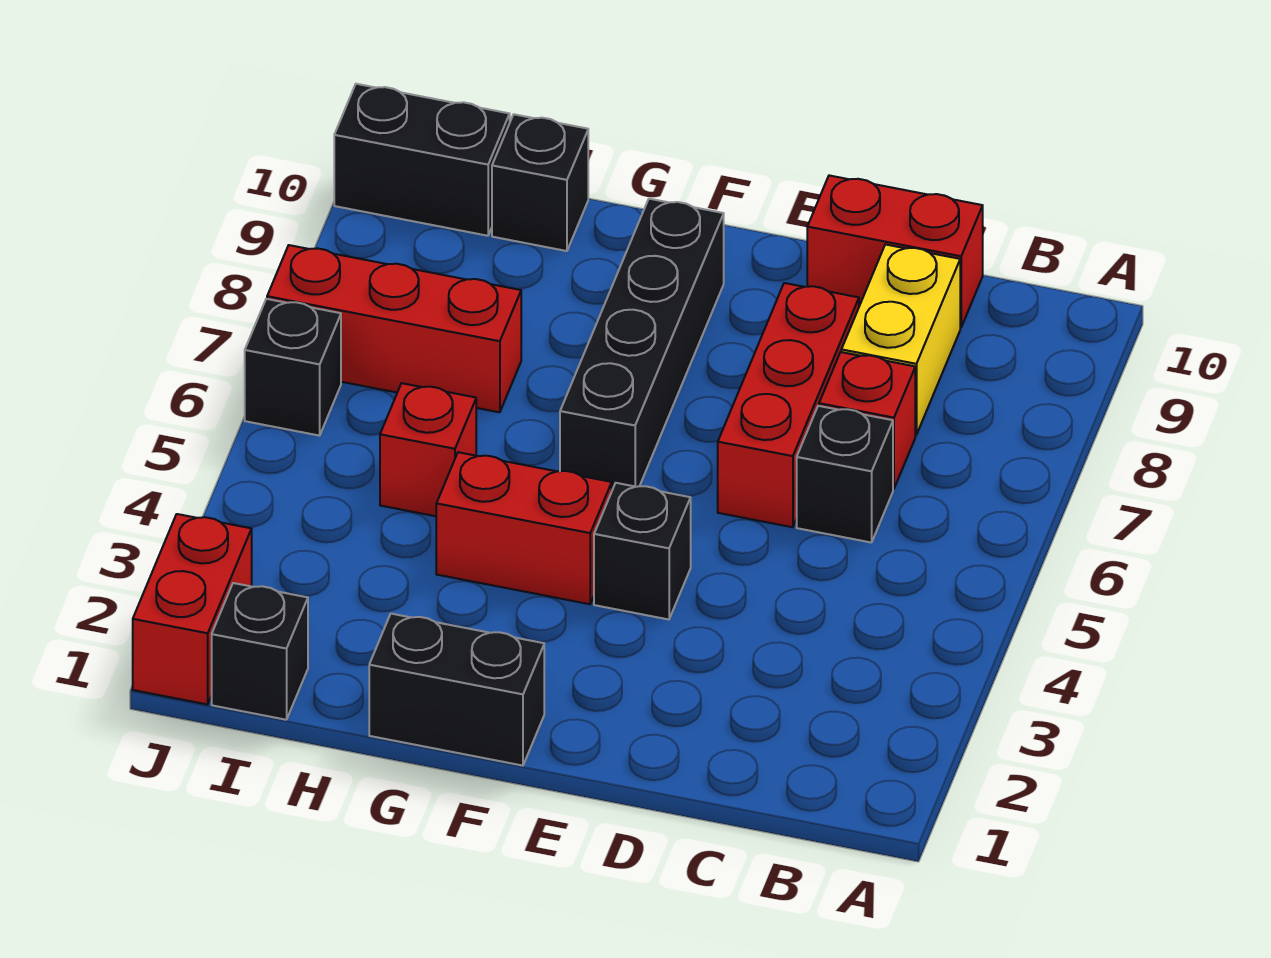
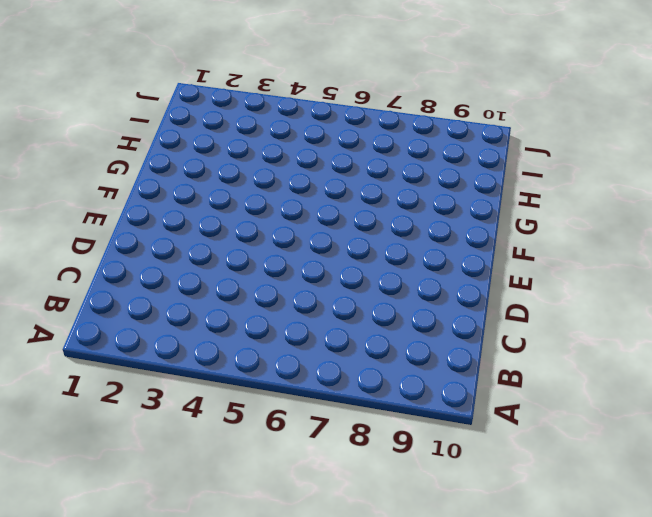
none -> black 1x1 brick [797,406,893,543]
none -> red 1x1 brick [819,352,915,489]
none -> yellow 1x2 brick [841,244,960,435]

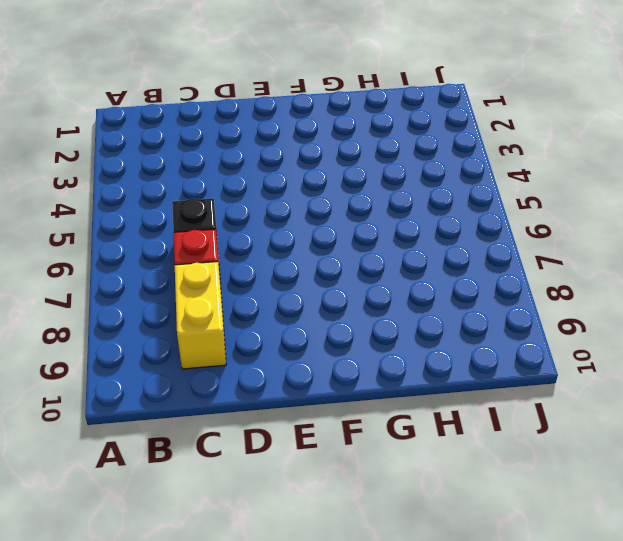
none -> red 1x2 brick [807,175,983,327]
none -> red 1x3 brick [718,283,859,527]
none -> black 1x1 brick [594,483,691,620]

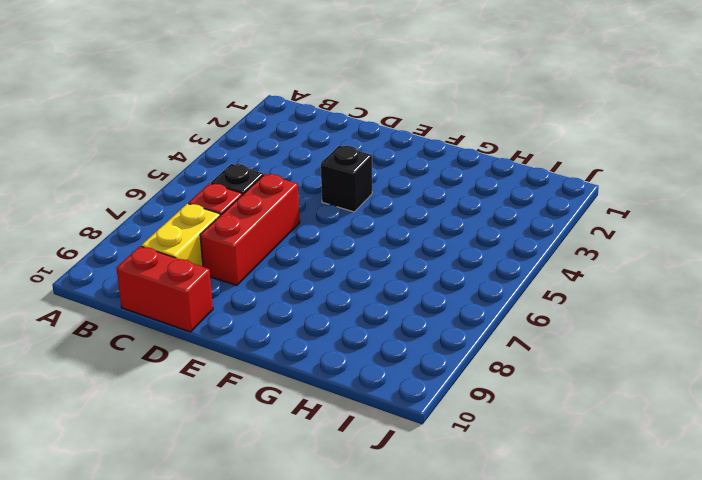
none -> black 1x2 brick [369,614,544,766]
none -> red 1x2 brick [436,452,612,604]
none -> black 1x4 brick [560,199,724,490]

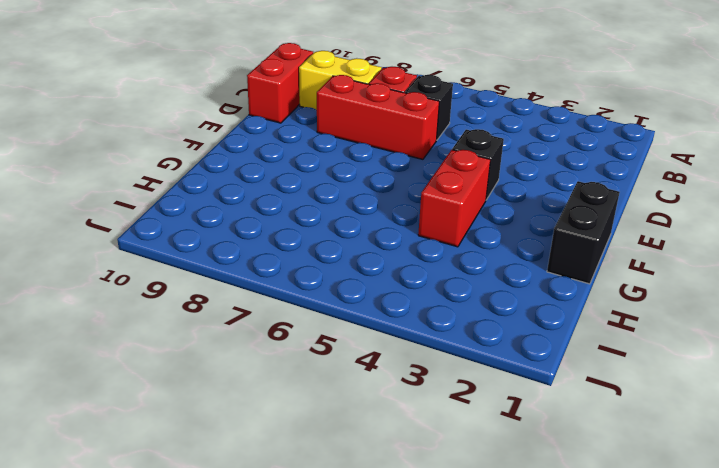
none -> black 1x4 brick [560,199,724,490]
none -> red 1x1 brick [380,383,476,516]
none -> red 1x3 brick [267,245,521,412]

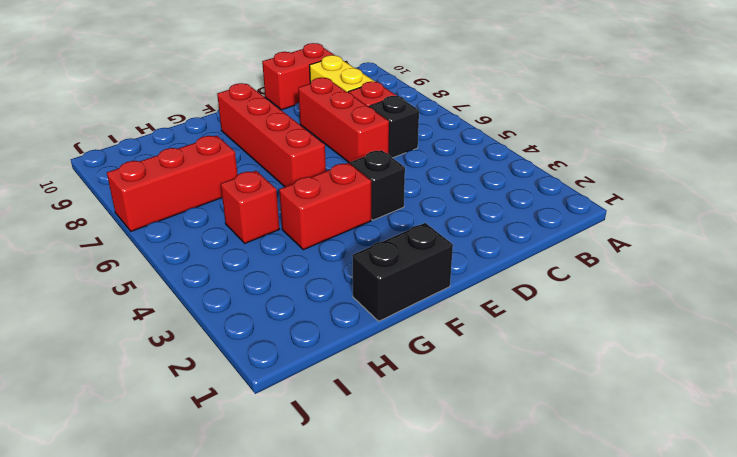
red 1x4 brick [217,83,326,187] -> black 1x4 brick [560,199,724,490]
none -> black 1x1 brick [492,114,588,251]
none -> black 1x1 brick [212,583,308,720]
none -> black 1x2 brick [334,84,510,236]

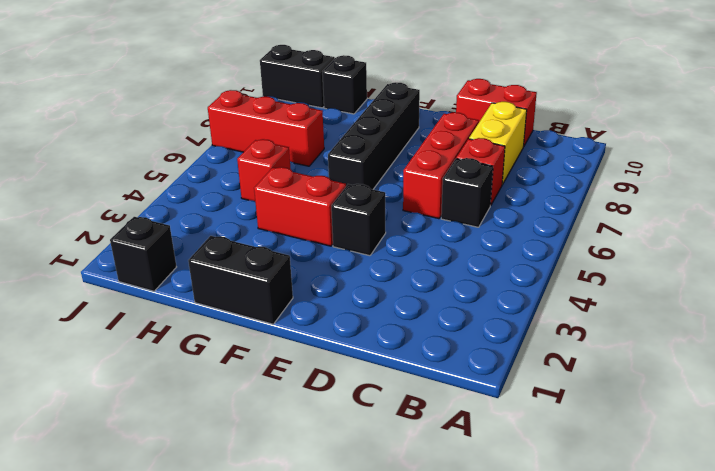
none -> red 1x2 brick [133,514,252,704]
none -> black 1x1 brick [245,299,341,436]

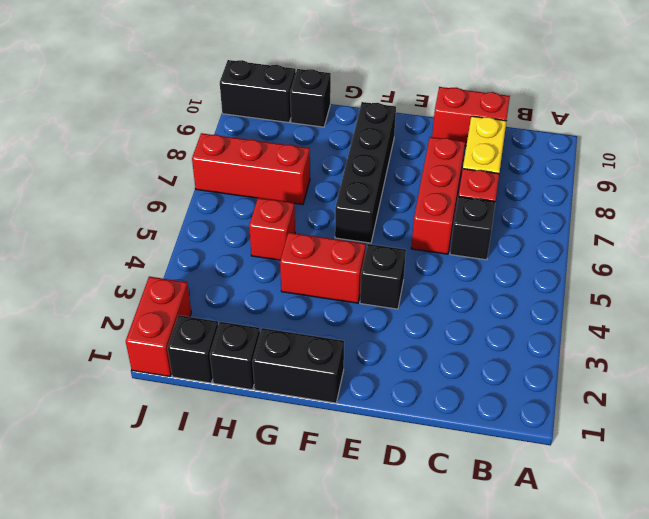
black 1x1 brick [210,322,260,390] -> black 1x1 brick moved to [245,299,341,436]

